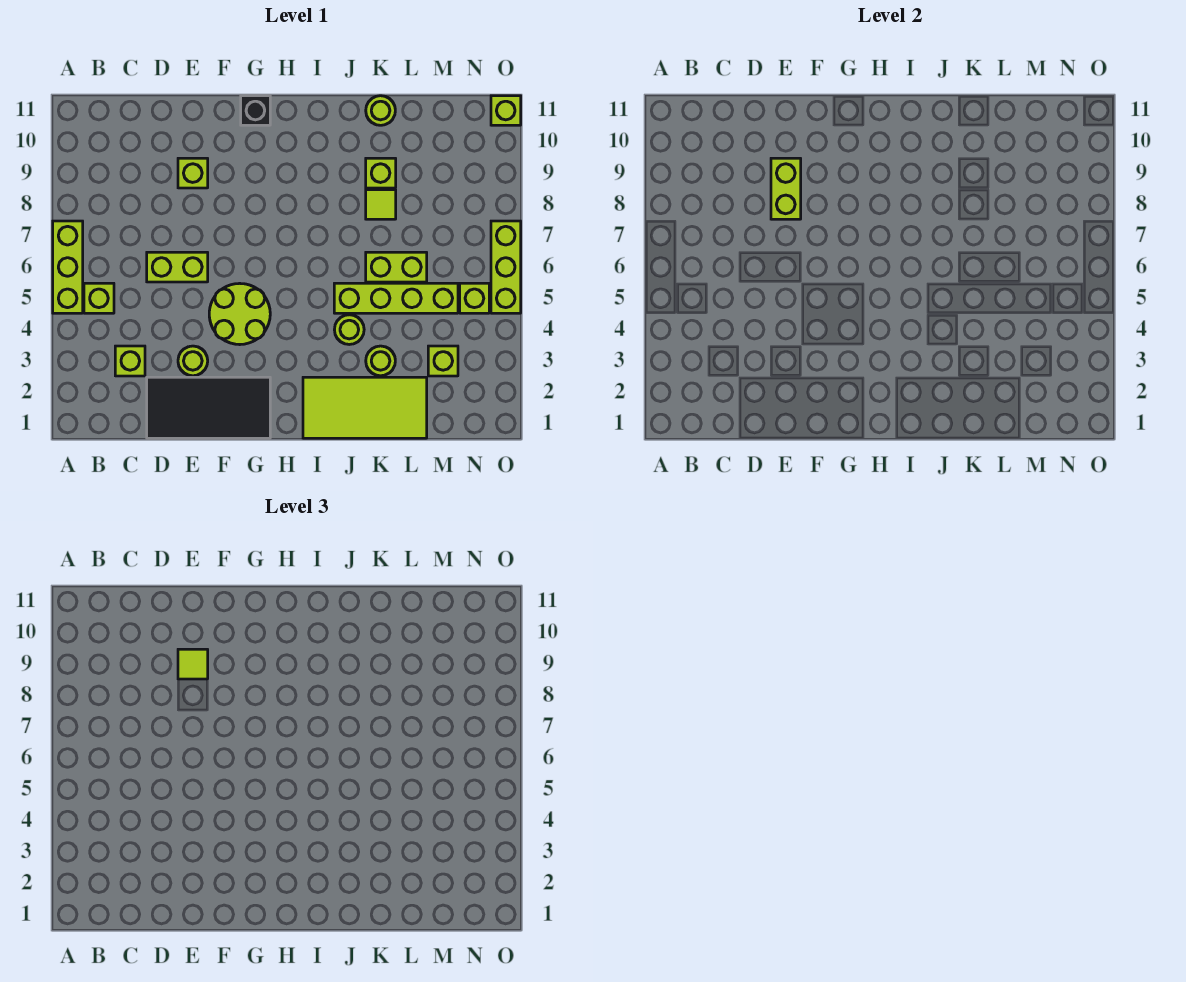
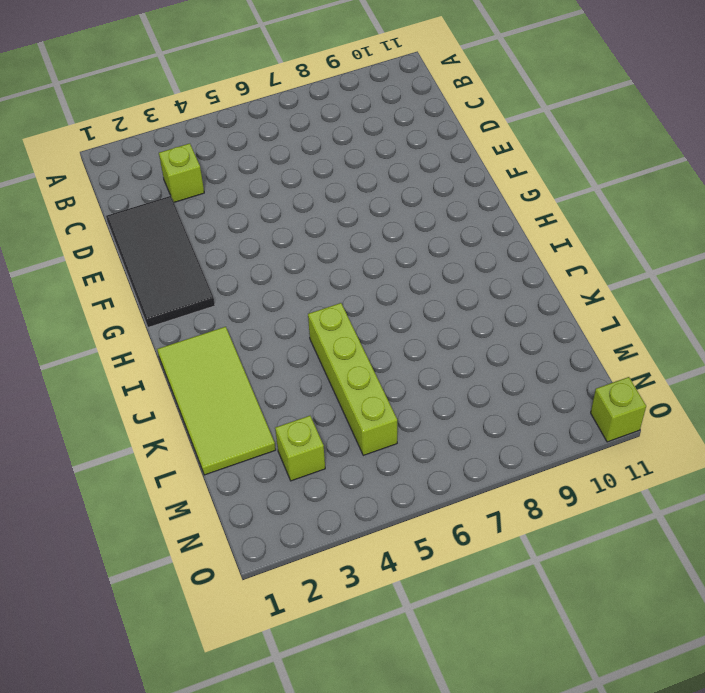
none -> lime 1x3 brick [53,221,83,313]
none -> lime 1x1 brick [84,283,114,313]
none -> lime 1x2 brick [147,252,208,282]

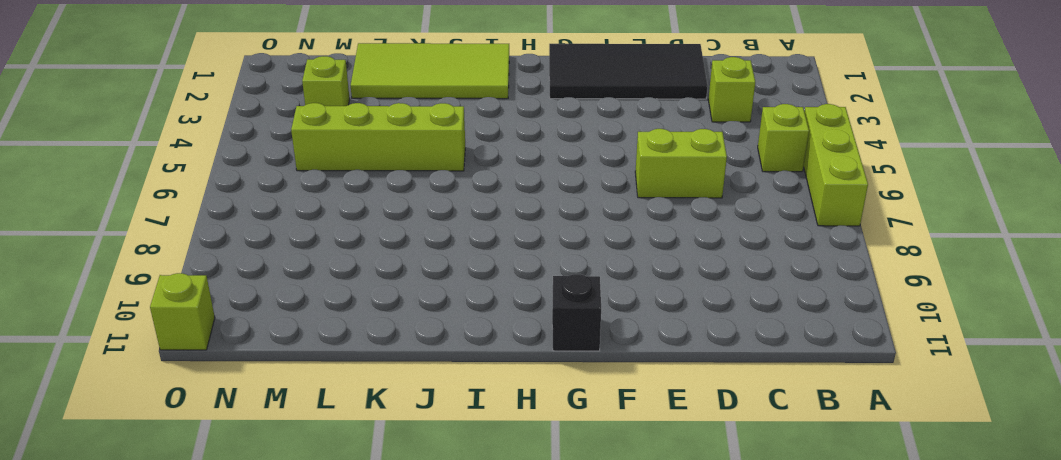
none -> lime 1x1 round brick [178,346,208,376]
none -> lime 1x1 brick [178,158,208,188]
none -> lime 2x2 round brick [209,283,270,345]

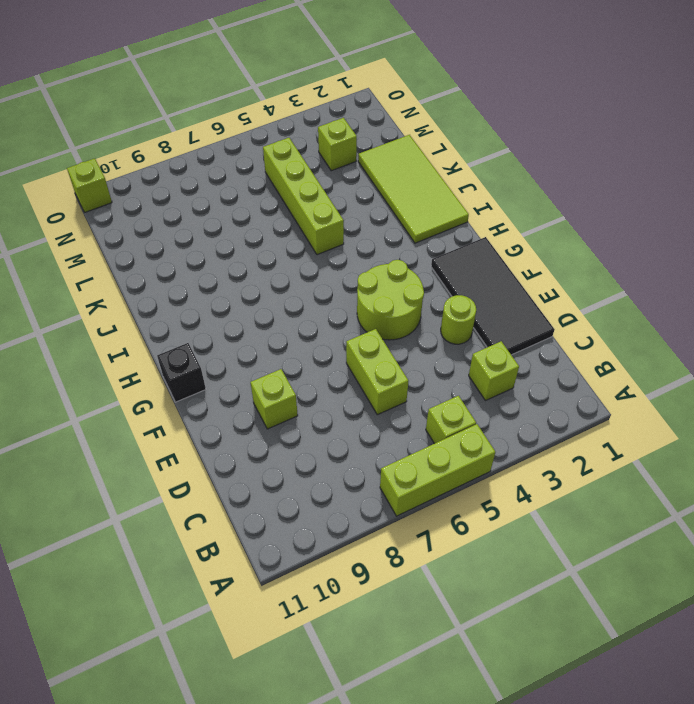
none -> lime 1x1 round brick [334,315,364,345]
none -> lime 1x1 round brick [366,346,395,376]
none -> lime 1x2 brick [366,252,427,282]

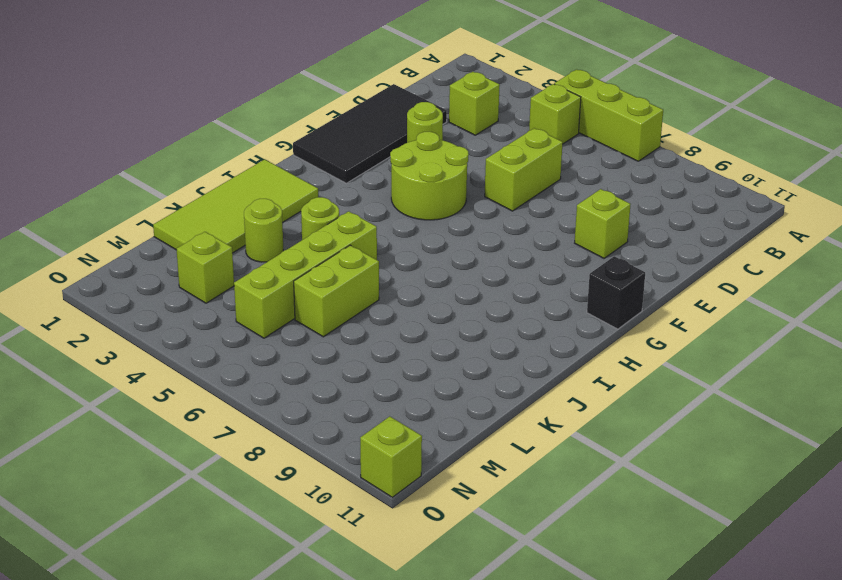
none -> lime 1x1 tile [366,190,396,219]
none -> lime 1x1 brick [366,158,396,188]
none -> lime 1x1 round brick [366,96,395,125]

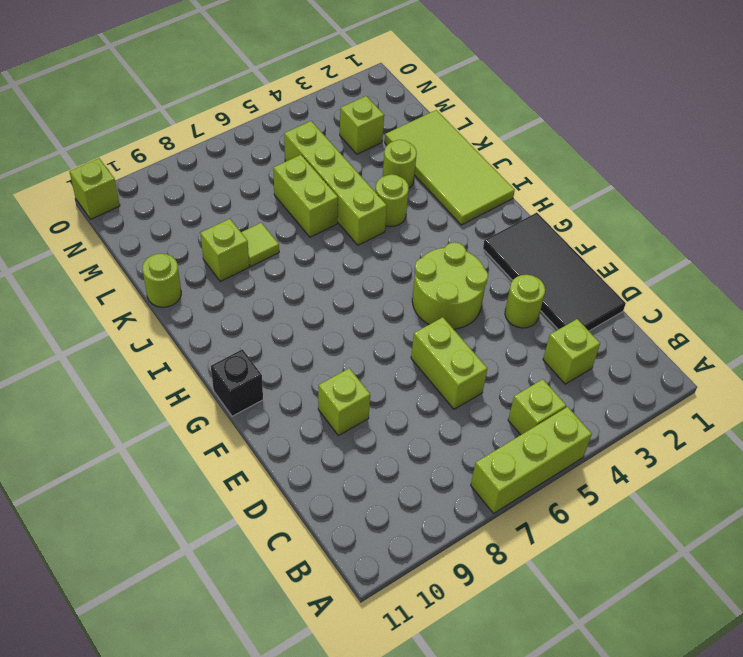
none -> lime 1x1 brick [460,283,489,313]
none -> lime 1x3 brick [491,221,521,313]
none -> lime 1x2 brick [771,158,801,219]

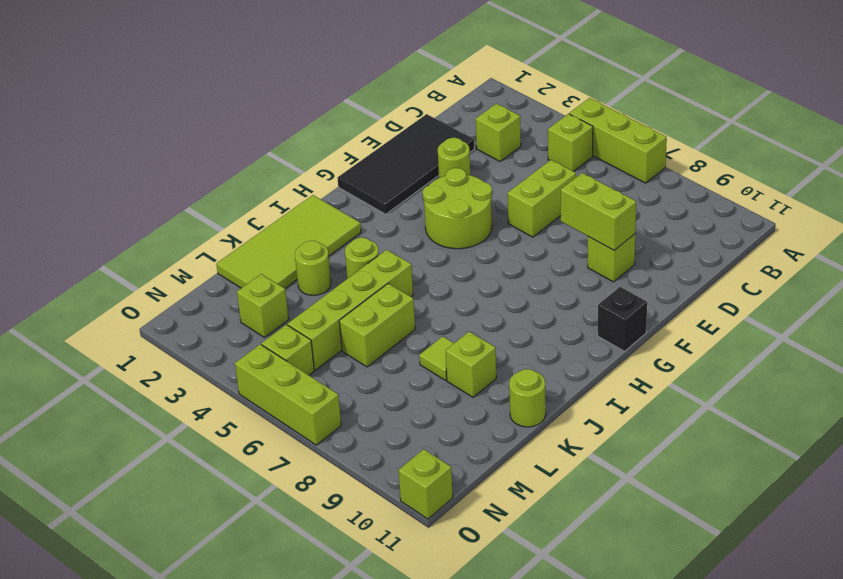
none -> lime 1x1 tile [178,649,208,679]

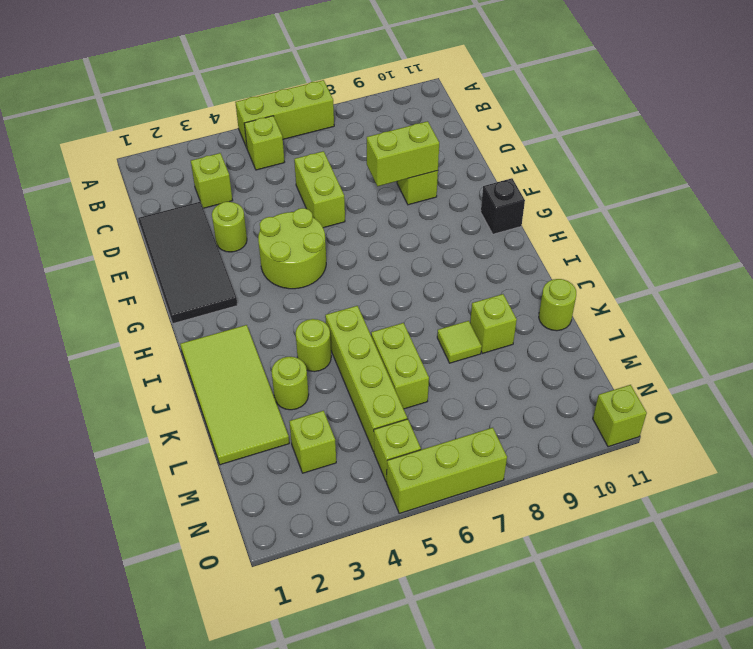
none -> lime 1x1 tile [178,649,208,679]

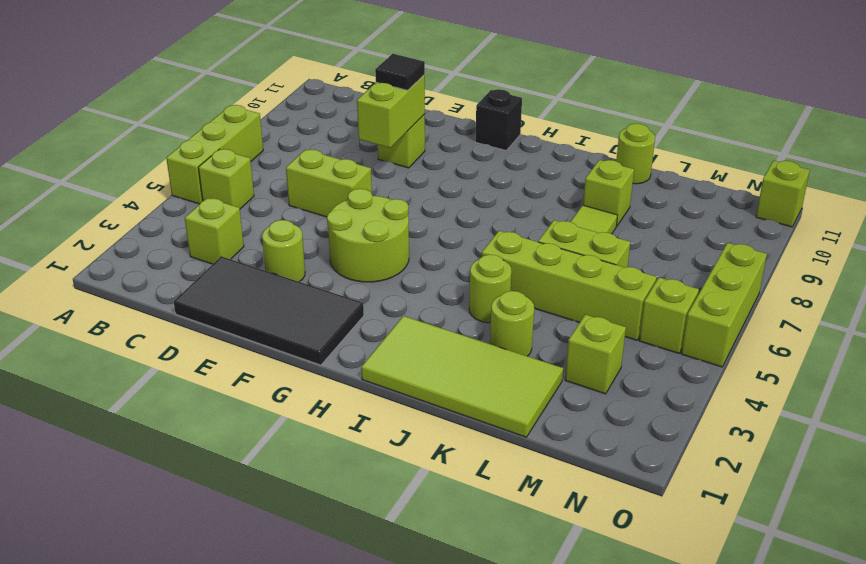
black 1x1 tile [375,54,425,90] -> lime 1x1 tile [178,649,208,679]

